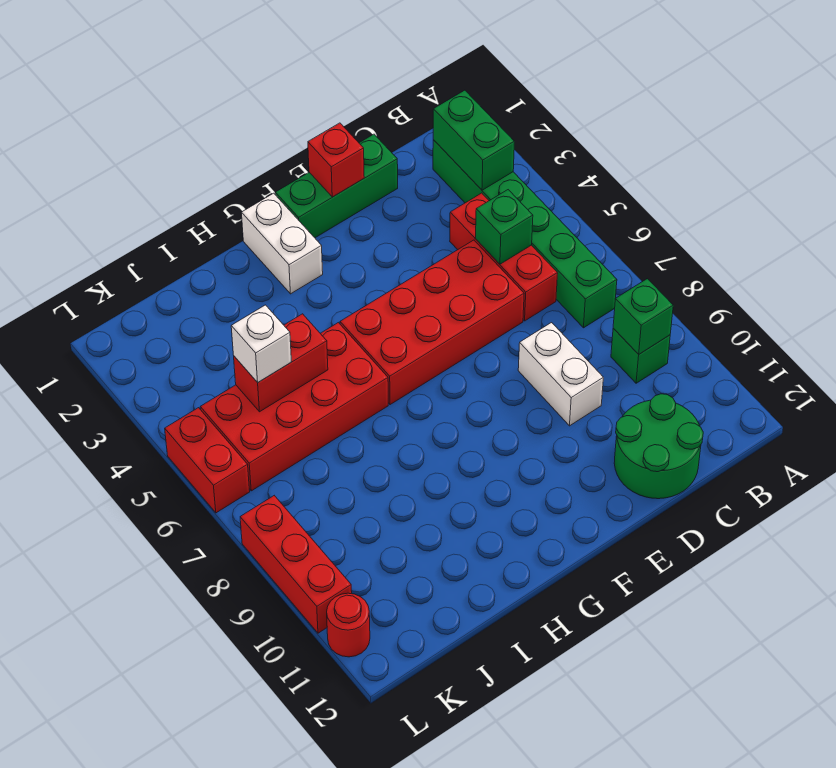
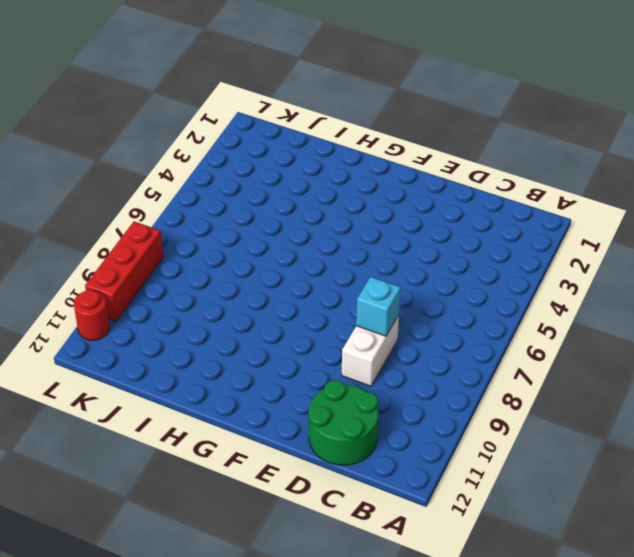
cyan 1x1 brick [356,277,401,336] -> none
none -> green 1x6 brick [433,140,617,328]
none -> green 1x1 brick [611,329,670,383]
none -> red 1x3 brick [450,193,558,321]

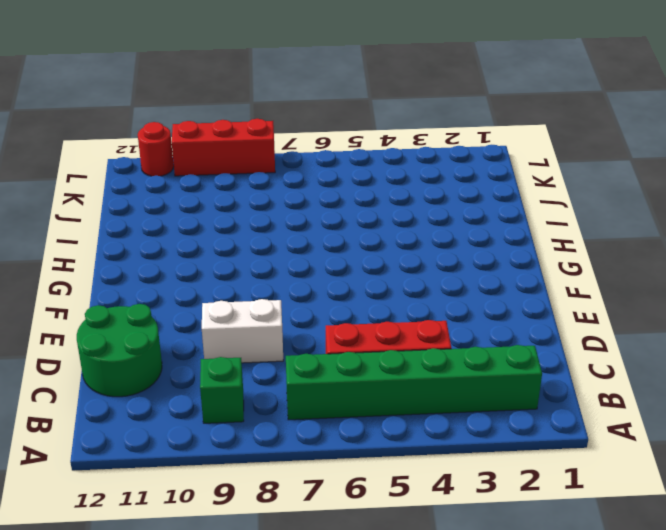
none -> green 1x3 brick [275,134,398,238]
none -> red 2x4 brick [340,240,524,405]
none -> white 1x2 brick [242,193,323,294]

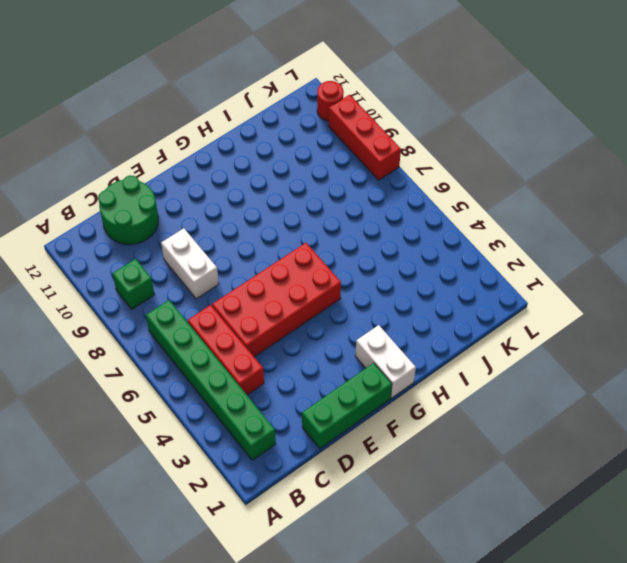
none -> red 2x4 brick [200,323,388,491]
none -> red 1x2 brick [165,408,250,513]
none -> green 1x2 brick [433,90,514,190]

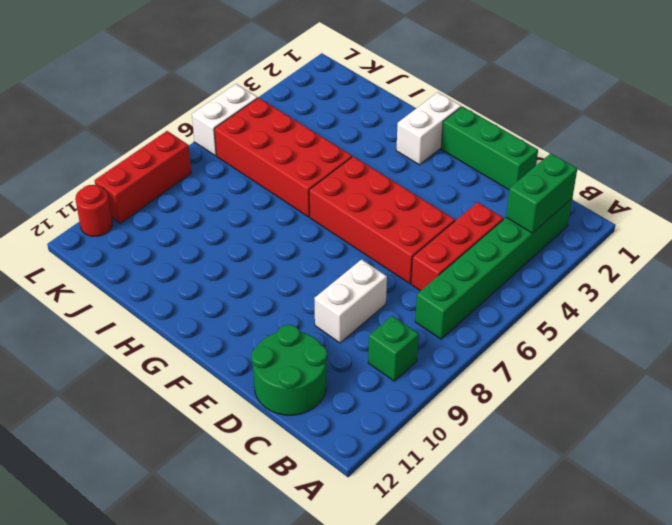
white 1x2 brick [192,84,258,156] -> red 1x2 brick [165,408,250,513]
none -> green 1x1 brick [613,279,673,354]
none -> green 1x1 brick [476,190,533,264]
none -> red 1x1 brick [308,123,364,197]

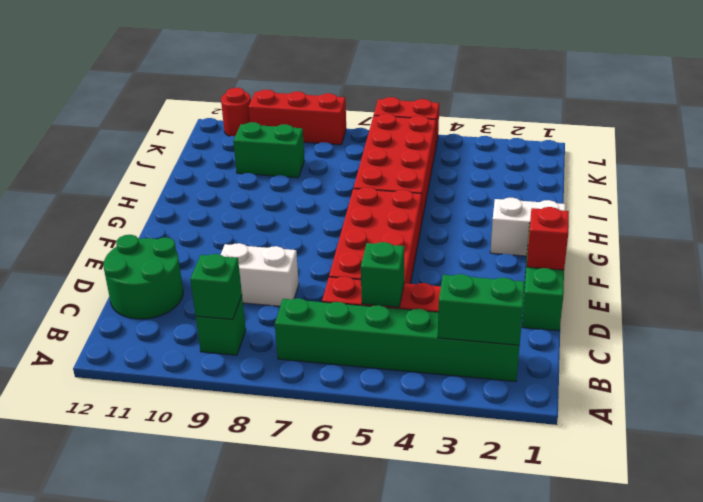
green 1x2 brick [233,122,304,178] -> none
none -> red 1x2 brick [234,314,328,412]
none -> white 1x1 brick [231,305,291,383]

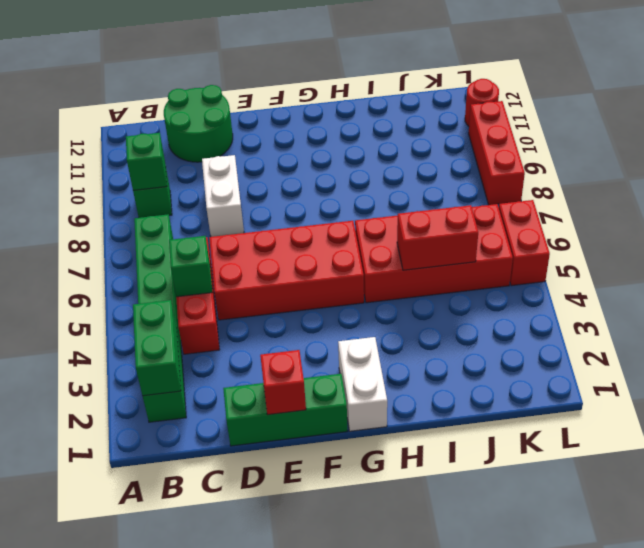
none -> white 1x1 brick [231,305,291,383]

